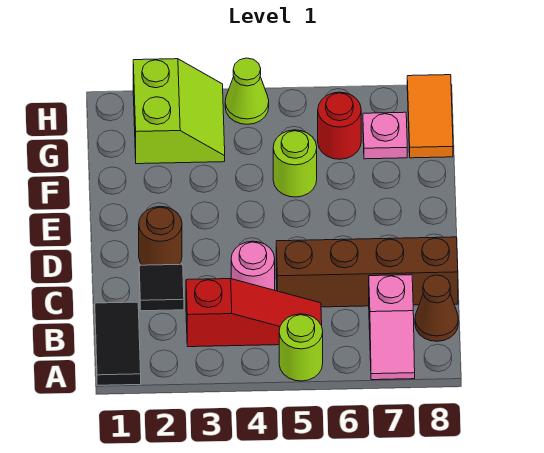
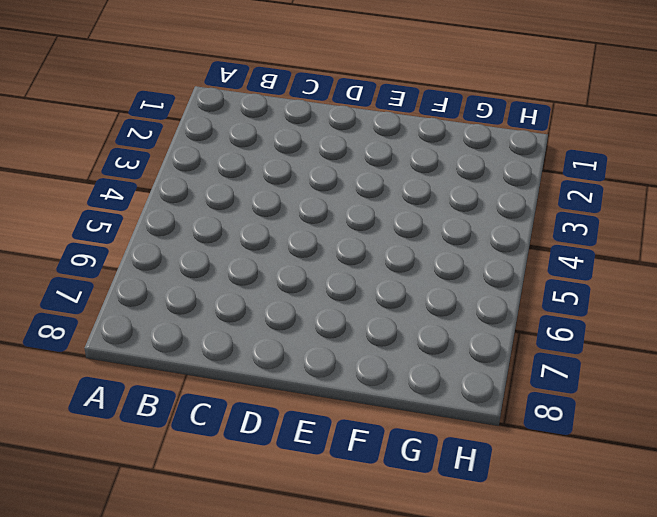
none -> black 1x2 tile [95,302,141,385]
none -> lime 1x1 round brick [279,314,323,381]
none -> pink 1x2 slope [369,275,415,380]

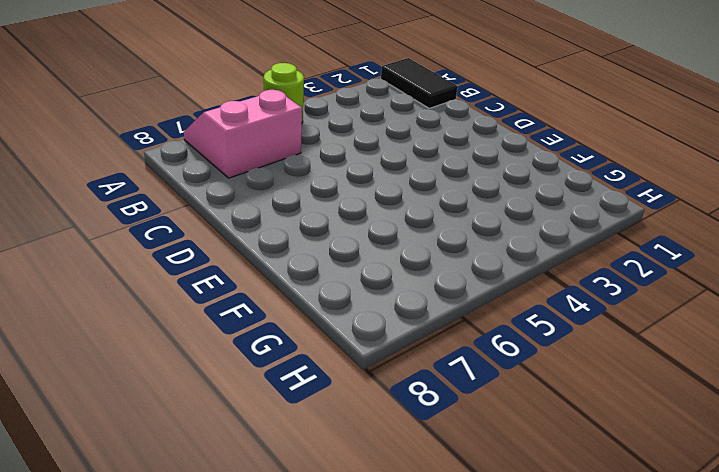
pink 2x2 slope [184,90,302,178] -> pink 1x2 slope [369,275,415,380]
none -> red 1x3 slope [186,279,322,347]
none -> brown 1x1 cone [415,275,458,341]
none -> black 1x1 tile [139,264,184,311]

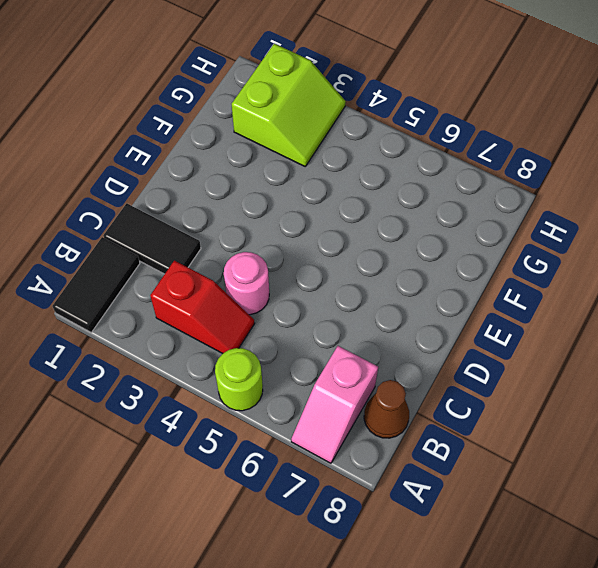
red 1x2 slope [150,260,255,353] -> red 1x3 slope [186,279,322,347]
black 1x2 tile [103,203,201,274] -> black 1x1 tile [139,264,184,311]
none -> brown 1x4 brick [276,237,458,307]
none -> brown 1x1 round brick [139,206,182,265]
none -> lime 1x1 round brick [273,130,317,197]

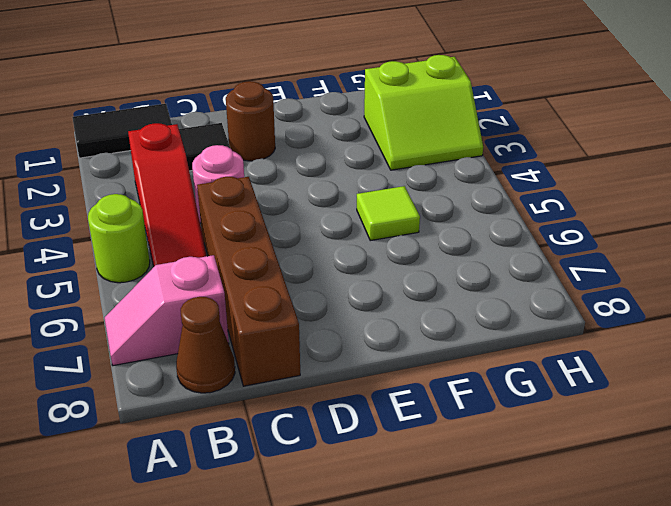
lime 1x1 tile [357,186,420,241] -> lime 1x1 round brick [273,130,317,197]
none -> red 1x1 round brick [318,92,361,159]
none -> pink 1x1 plate [363,112,407,159]
none -> orange 1x2 tile [407,75,453,158]

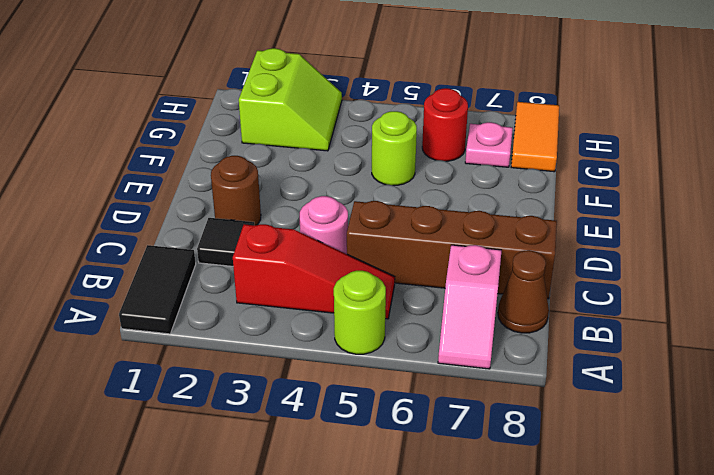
none -> lime 1x1 cone [225,58,269,124]

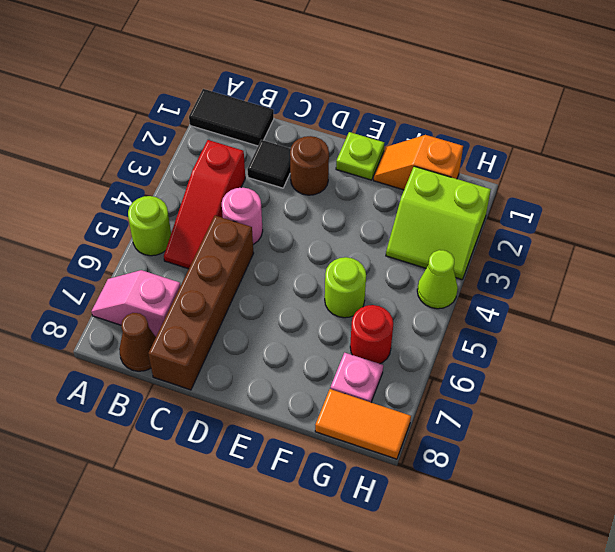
lime 1x1 plate [336,132,384,180] -> none
orange 1x2 slope [374,135,463,190] -> none

